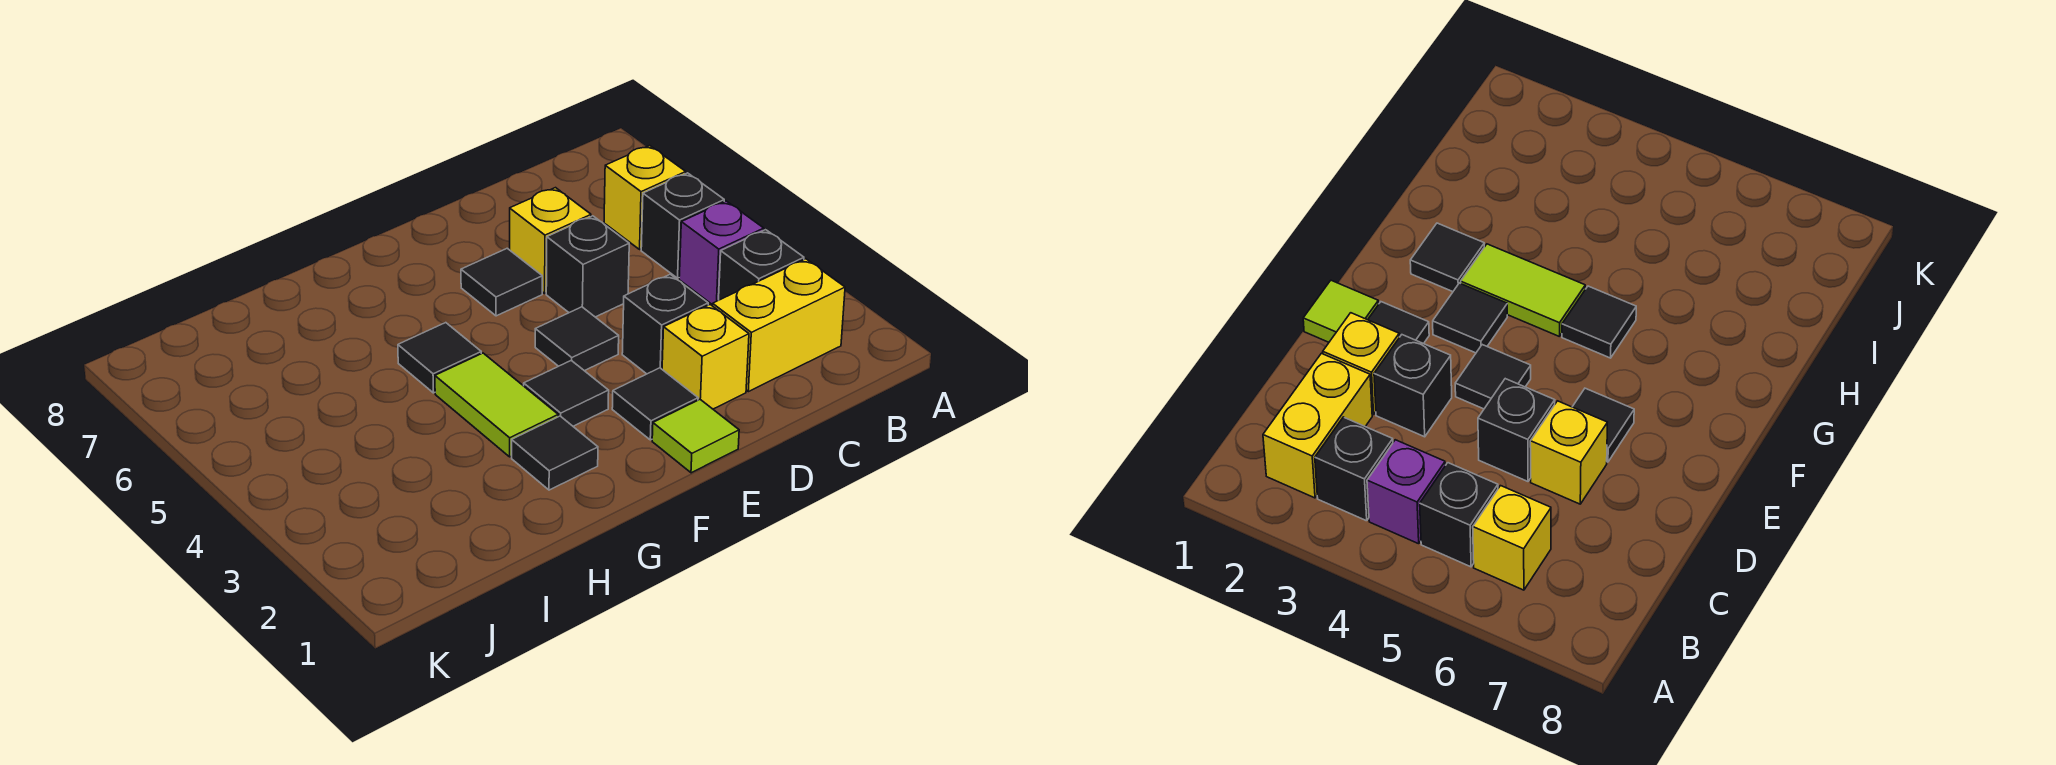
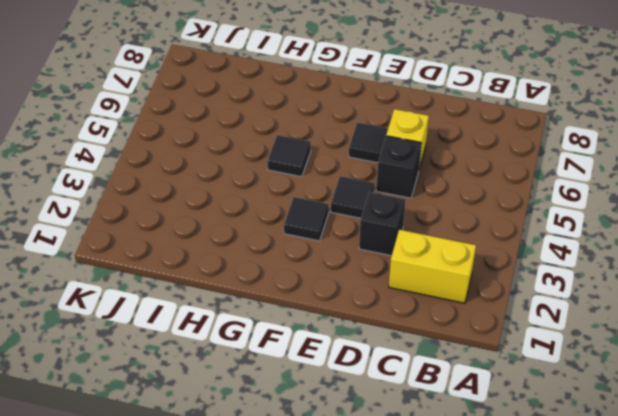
none -> black 1x1 brick [719,230,804,300]
none -> purple 1x1 brick [679,201,764,305]
none -> black 1x1 brick [641,173,724,278]

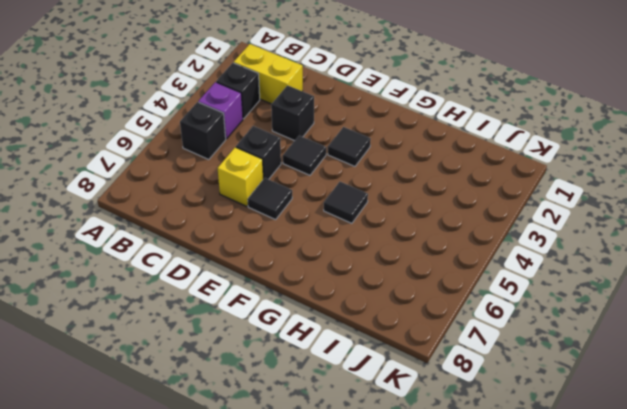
none -> yellow 1x1 brick [604,146,686,249]
none -> yellow 1x1 brick [662,305,749,409]
none -> lime 1x1 tile [652,400,739,473]

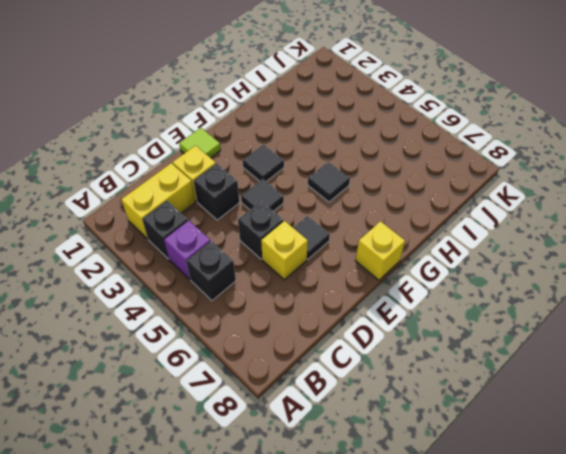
yellow 1x1 brick [355,221,405,280] -> yellow 1x1 brick moved to [604,146,686,249]
none -> black 1x1 tile [612,368,698,440]
none -> black 1x1 tile [512,416,598,490]
none -> lime 1x2 tile [435,353,558,457]

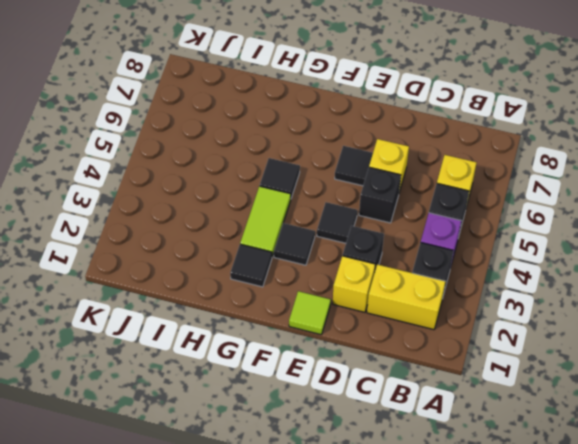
none -> black 1x1 tile [612,368,698,440]

